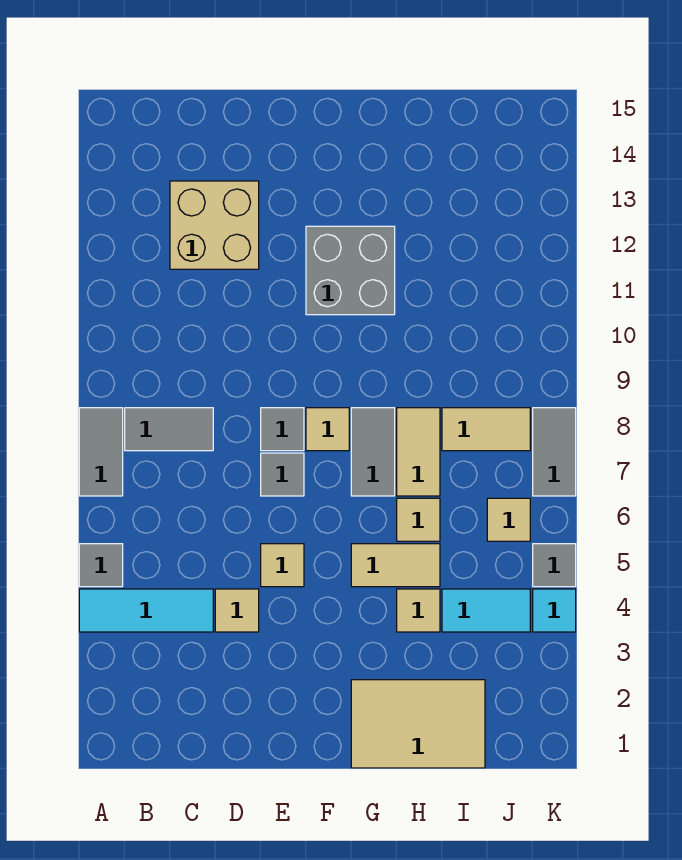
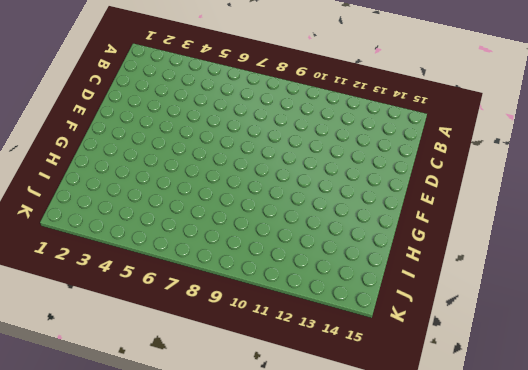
none -> cyan 1x3 tile [79,589,213,632]
none -> grey 1x1 tile [79,544,123,587]
none -> grey 1x2 tile [79,408,123,496]

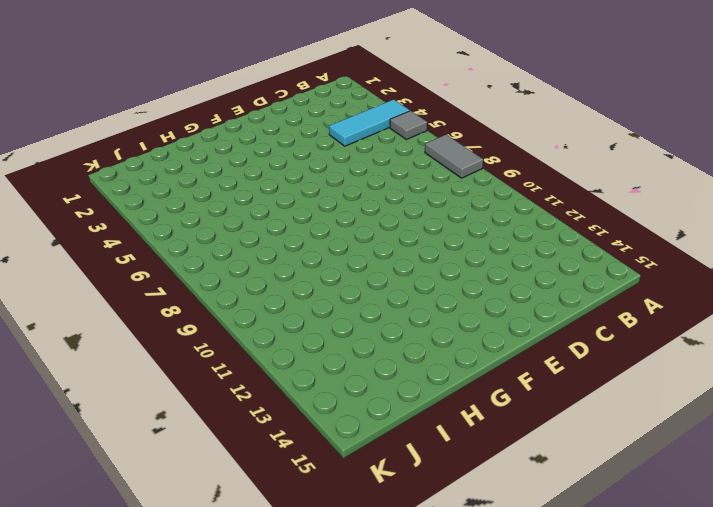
none -> grey 1x2 tile [125,408,213,451]
none -> tan 2x2 brick [170,181,259,269]
none -> tan 1x1 tile [215,589,259,632]

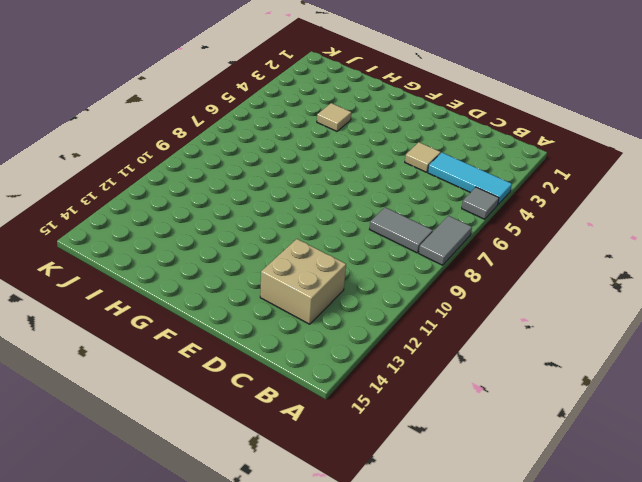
none -> tan 1x1 tile [261,544,304,587]
none -> grey 1x1 tile [261,453,304,496]
none -> grey 1x1 tile [261,408,304,451]

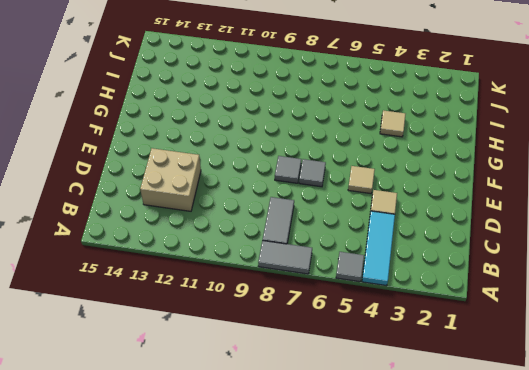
none -> tan 1x1 tile [306,408,349,451]
none -> grey 2x2 brick [306,226,395,315]
none -> tan 2x3 tile [351,680,485,768]

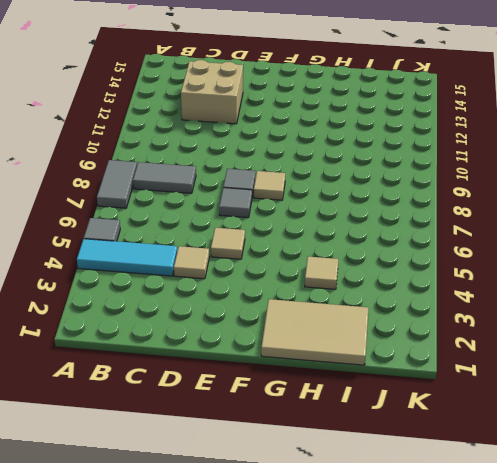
none -> grey 2x2 brick [306,226,395,315]
none -> tan 1x2 tile [351,544,440,587]
none -> grey 1x2 tile [351,408,395,496]

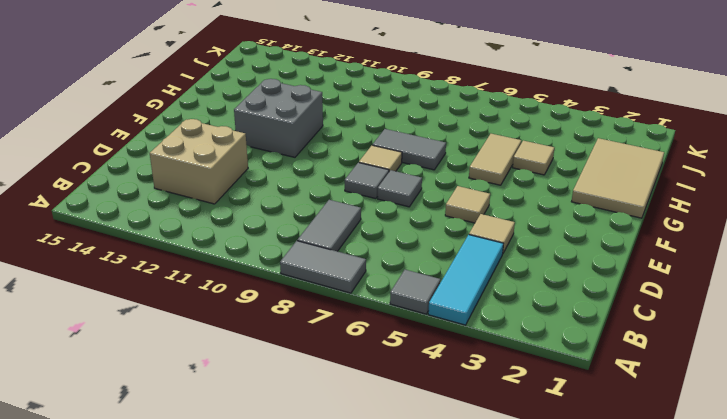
none -> tan 1x1 tile [397,498,440,541]
none -> tan 1x2 tile [397,408,440,496]
none -> cyan 1x2 tile [442,589,530,632]

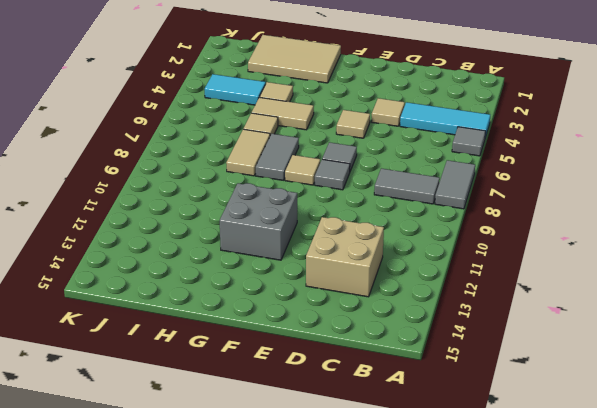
none -> tan 1x2 tile [442,408,530,451]
none -> tan 1x1 tile [487,498,530,541]
none -> cyan 1x1 tile [533,589,576,632]

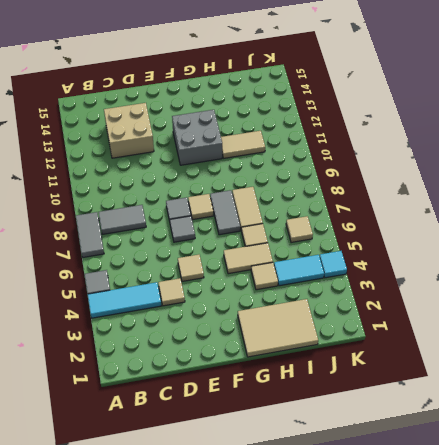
tan 1x2 tile [221,131,265,158] -> tan 1x2 tile moved to [442,408,530,451]
none -> grey 1x1 tile [533,544,576,587]
none -> grey 1x2 tile [533,408,576,496]

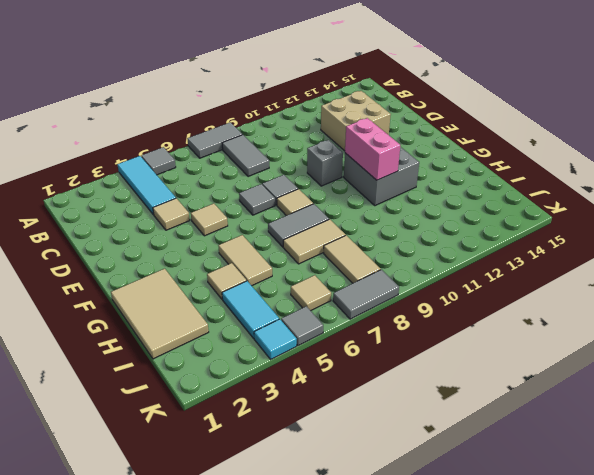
grey 1x1 brick [307,140,343,186] -> none
pink 1x2 brick [345,118,400,180] -> none
none -> tan 1x1 tile [397,498,440,541]

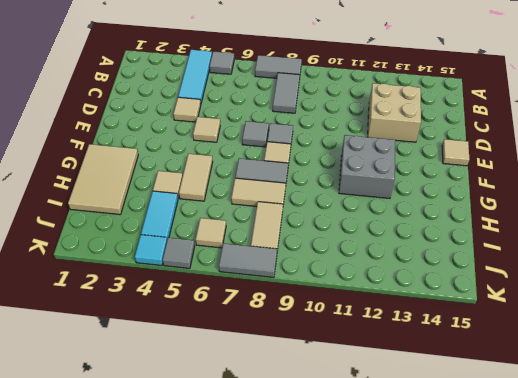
tan 1x1 tile [442,139,469,166] -> tan 1x1 tile moved to [397,498,440,541]

